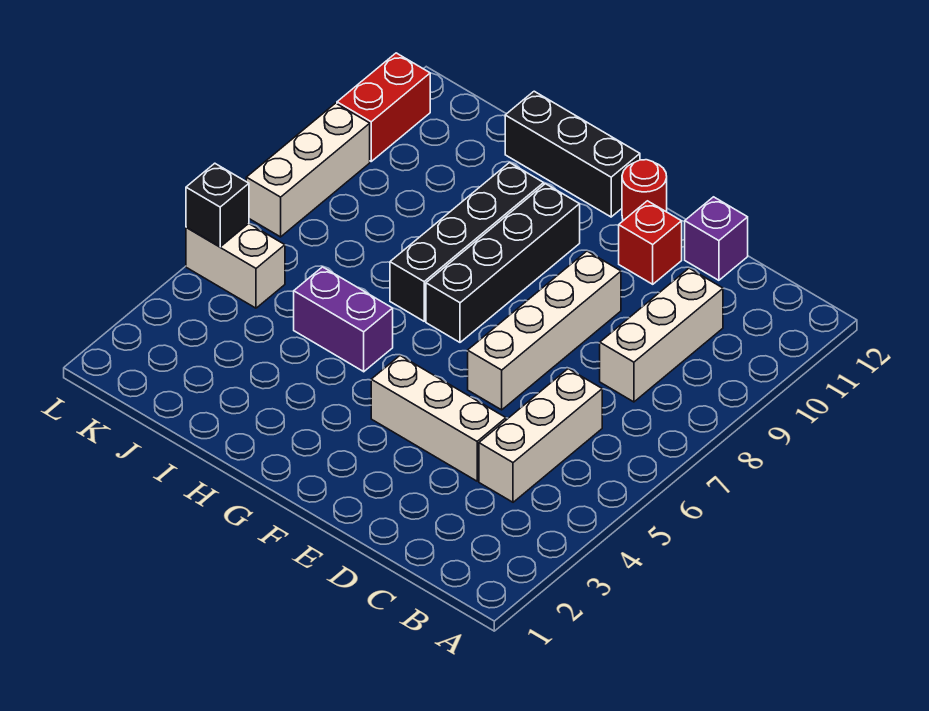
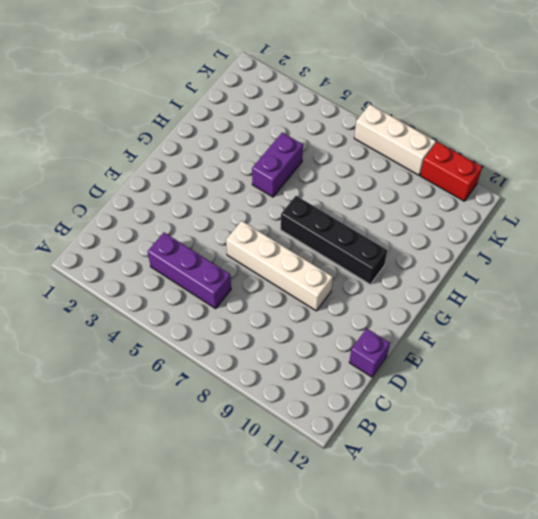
purple 1x3 brick [148,233,231,308] -> white 1x3 brick [479,369,602,502]
none -> white 1x3 brick [600,268,723,402]
none -> white 1x3 brick [371,356,506,481]
none -> red 1x1 brick [619,201,682,284]

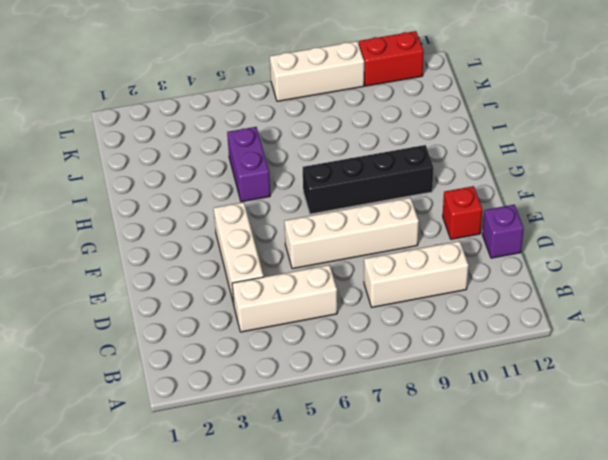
none -> red 1x1 round brick [622,160,667,221]
none -> black 1x3 brick [505,91,640,217]
none -> black 1x4 brick [390,163,544,321]

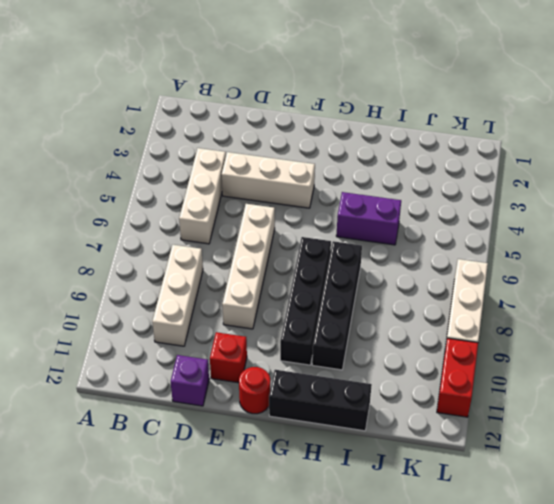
none -> white 1x2 brick [186,224,285,308]
none -> black 1x1 brick [186,163,249,247]

